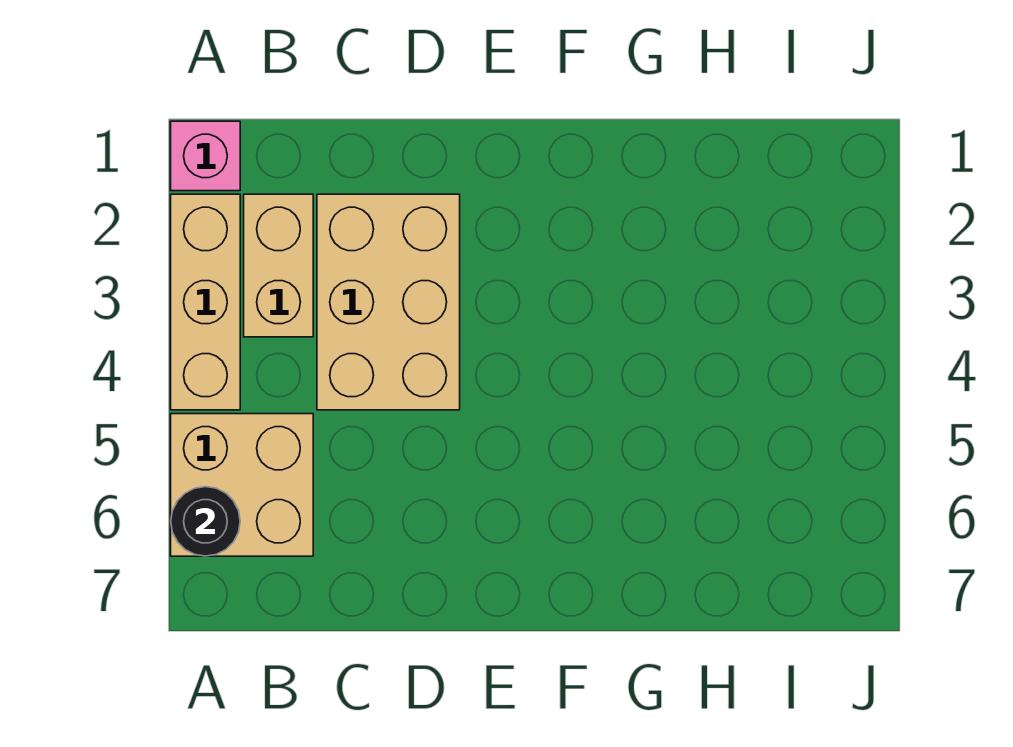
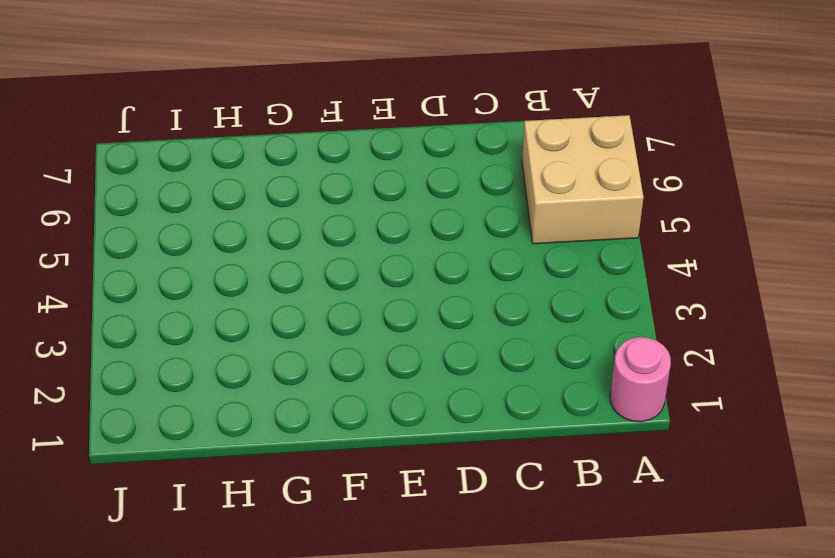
pink 1x1 round brick [610,337,671,422] -> pink 1x1 brick [171,121,240,191]
none -> tan 1x3 brick [171,194,240,410]
none -> tan 1x2 brick [244,194,313,337]

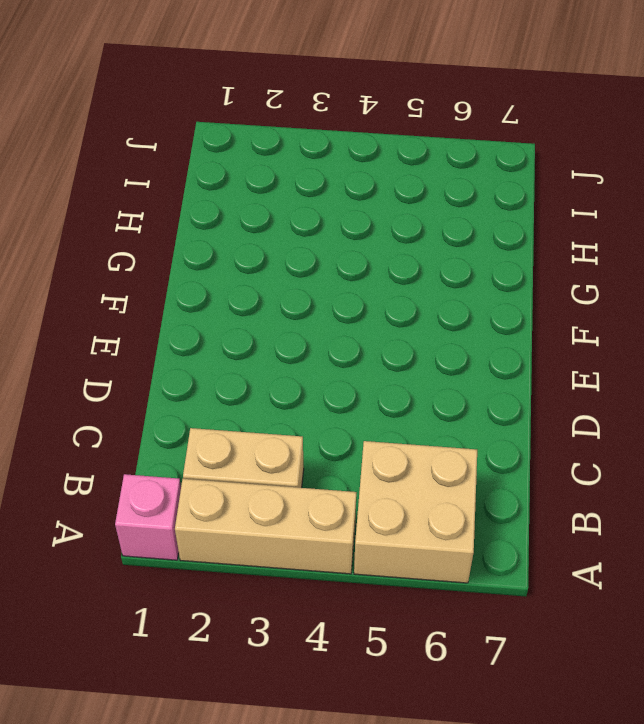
none -> tan 2x3 brick [317,194,460,410]
none -> black 1x1 round brick [171,487,240,556]

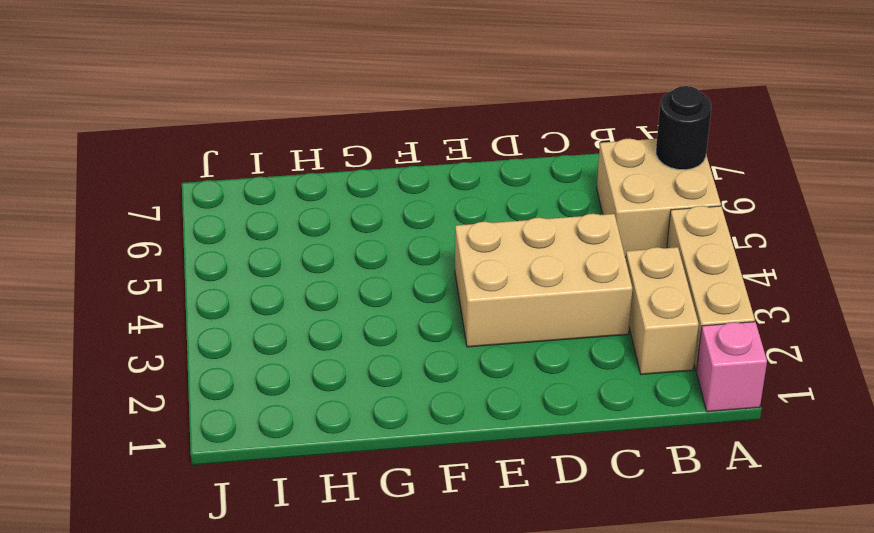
tan 2x3 brick [455,214,632,347] -> tan 2x3 brick turned to [317,194,460,410]

